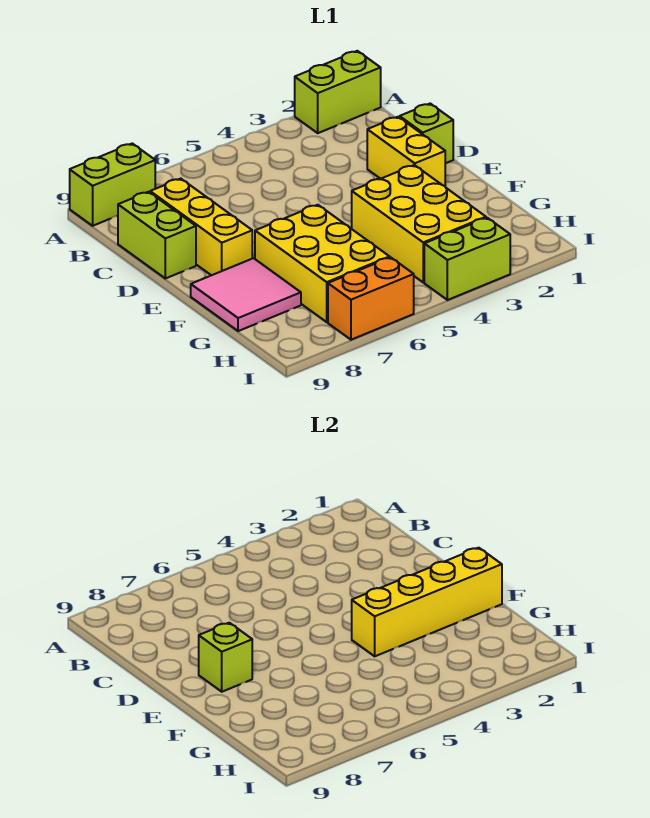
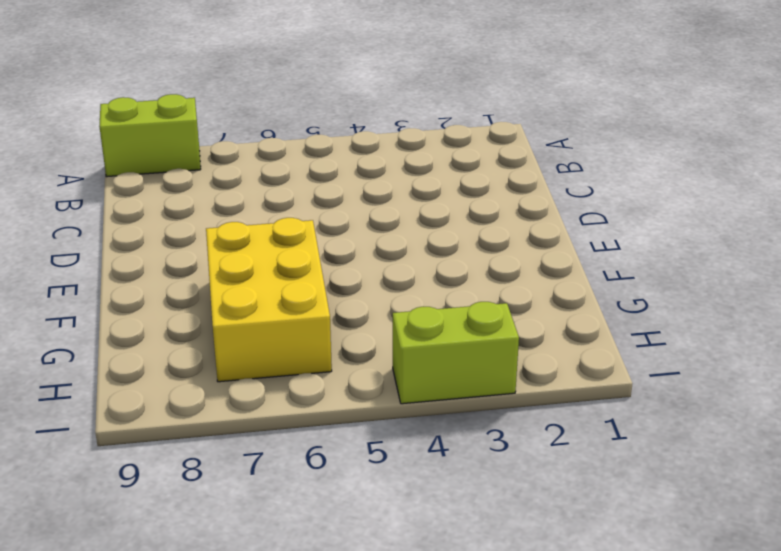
none -> lime 1x2 brick [295,51,381,133]
none -> yellow 1x3 brick [150,179,252,275]
none -> lime 1x2 brick [118,192,196,278]

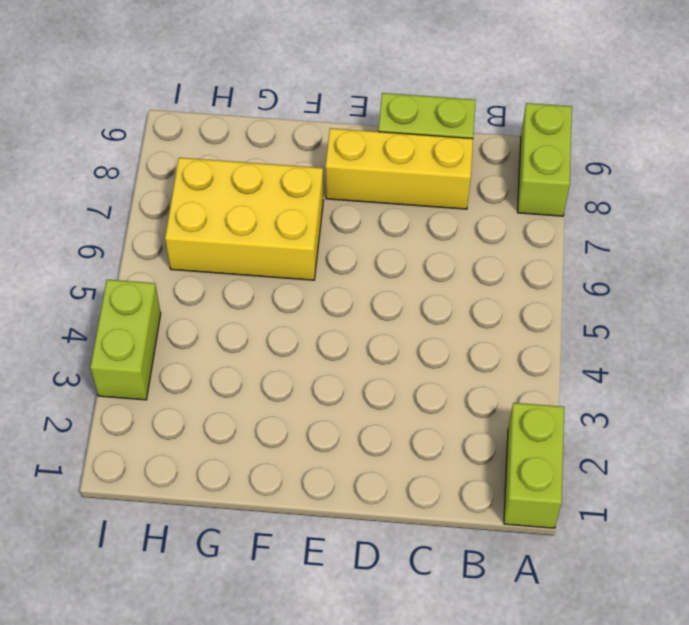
none -> lime 1x1 brick [400,104,453,163]
none -> yellow 1x2 brick [367,117,445,186]
none -> yellow 2x3 brick [352,165,486,282]

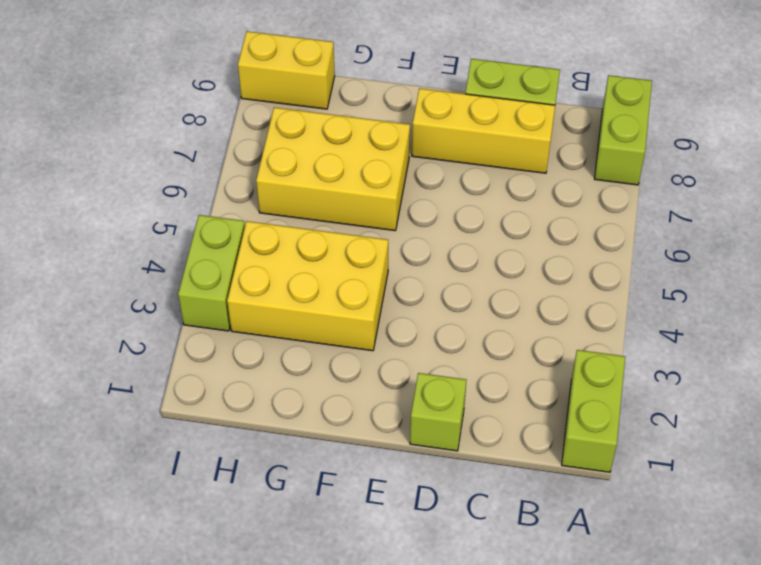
yellow 1x2 brick [238,31,335,109] -> yellow 1x2 brick moved to [367,117,445,186]
none -> pink 2x2 tile [191,258,301,331]
none -> orange 1x2 brick [328,257,414,340]
none -> lime 1x1 brick [199,623,252,692]

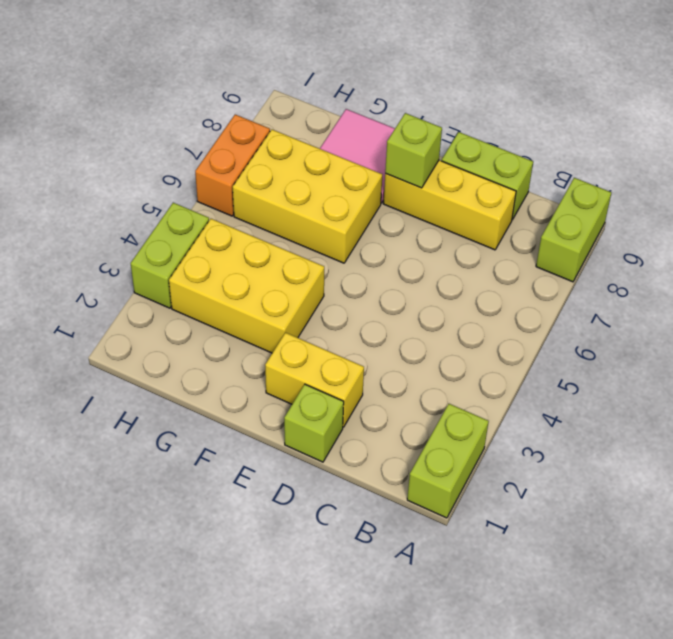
none -> yellow 1x4 brick [352,548,502,656]

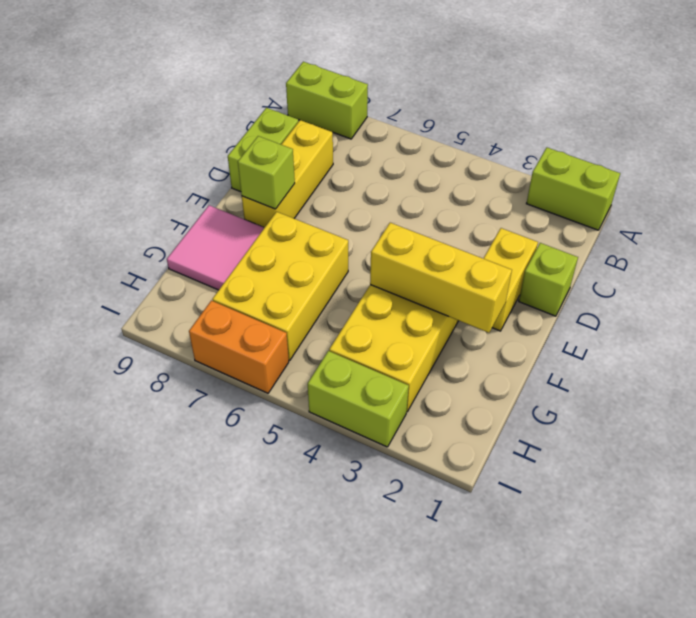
yellow 1x3 brick [370,223,512,333] -> yellow 1x4 brick [352,548,502,656]

